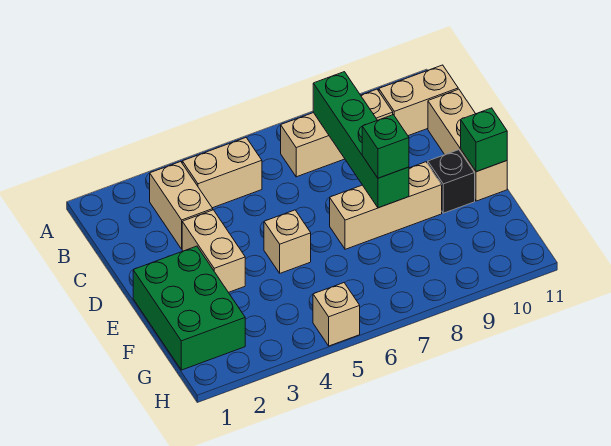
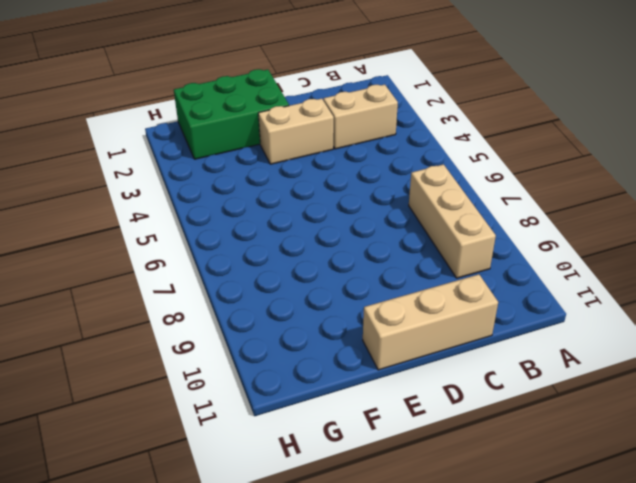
none -> tan 1x2 brick [182,138,262,208]
none -> tan 1x2 brick [379,65,458,136]
none -> tan 1x1 brick [264,210,311,273]

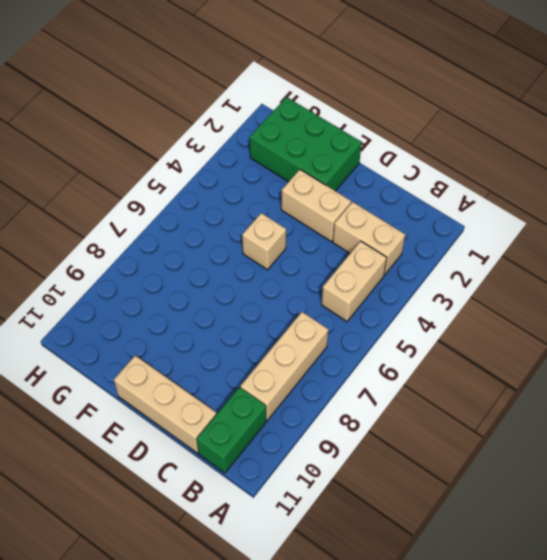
green 1x2 brick [197,387,266,473] -> tan 1x2 brick [379,65,458,136]
none -> tan 1x3 brick [330,162,442,249]
none -> black 1x1 brick [428,150,475,213]
none -> tan 1x1 brick [313,283,360,346]

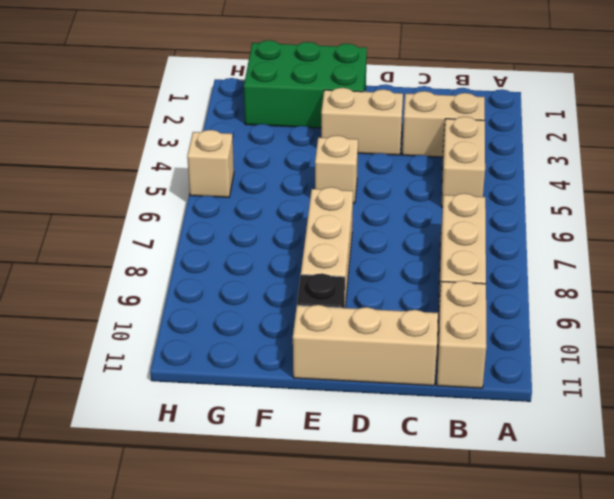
none -> green 1x4 brick [313,72,409,208]
none -> green 1x1 brick [461,108,507,172]
none -> green 1x1 brick [362,115,409,178]

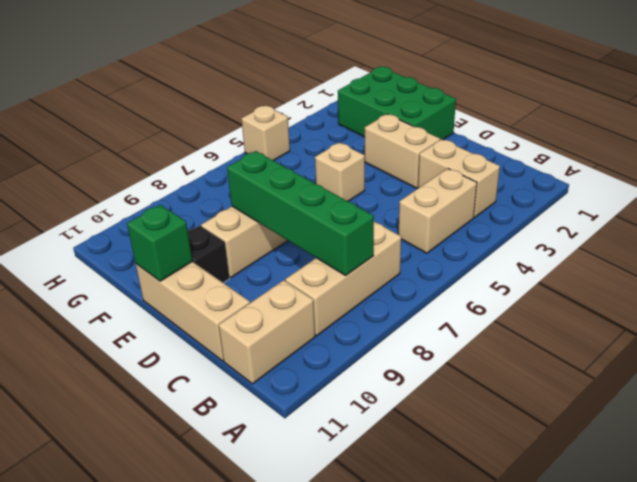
none -> green 1x1 brick [362,115,409,178]

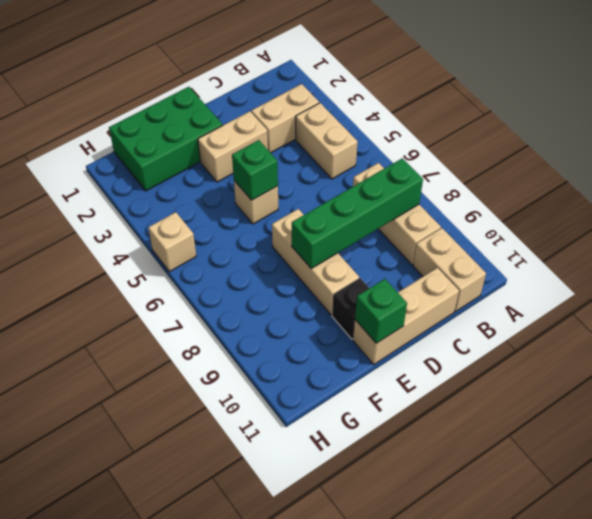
green 1x1 brick [232,140,278,200] -> green 1x1 brick moved to [362,115,409,178]

